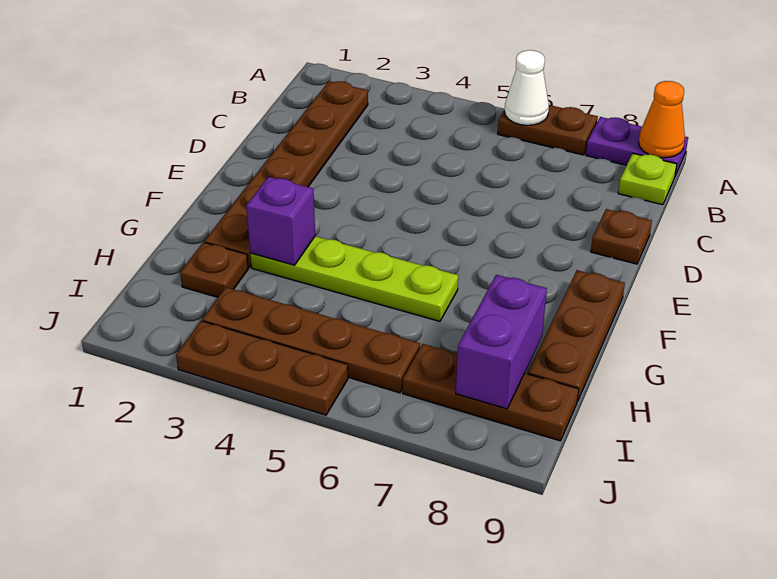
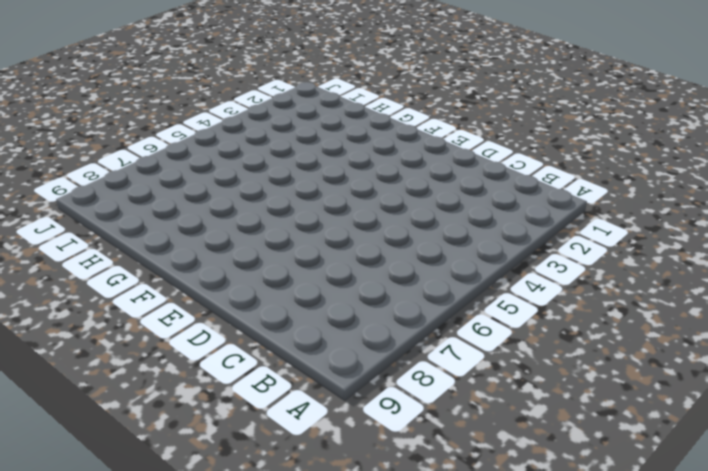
none -> brown 1x2 plate [498,105,598,155]
none -> purple 1x2 plate [586,117,688,176]
none -> brown 1x6 plate [205,81,368,268]

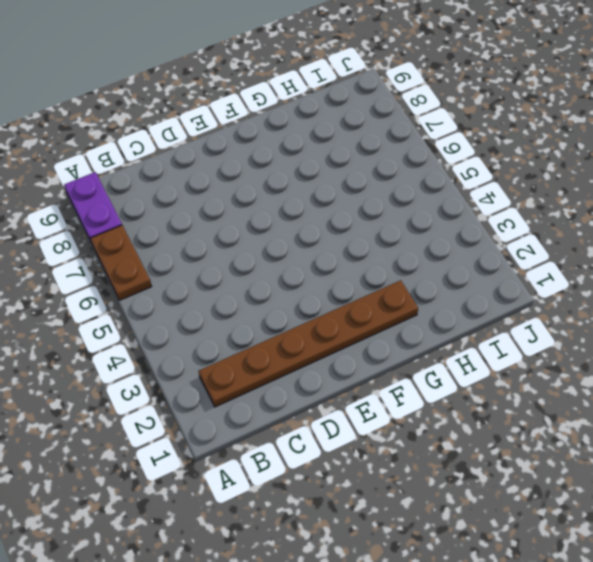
none -> lime 1x1 plate [618,153,677,205]
none -> brown 1x1 plate [591,209,652,264]
none -> brown 1x3 plate [528,270,625,402]

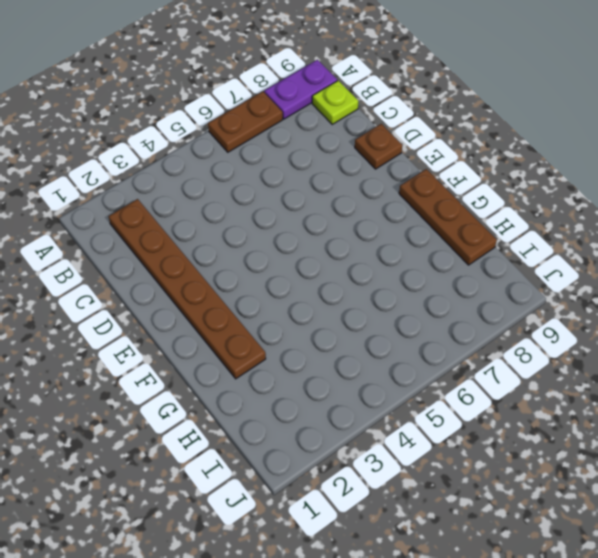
none -> lime 1x4 plate [250,236,458,321]
none -> brown 1x1 plate [180,242,248,297]
none -> brown 1x4 plate [202,287,420,393]

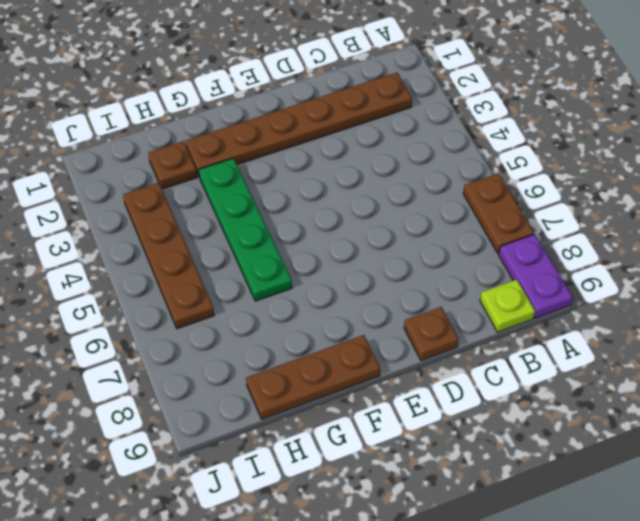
green 1x4 plate [199,158,292,301] -> lime 1x4 plate [250,236,458,321]
none -> brown 1x3 plate [403,344,579,441]
none -> brown 1x3 plate [176,321,348,415]
none -> white 1x1 cone [505,50,549,125]

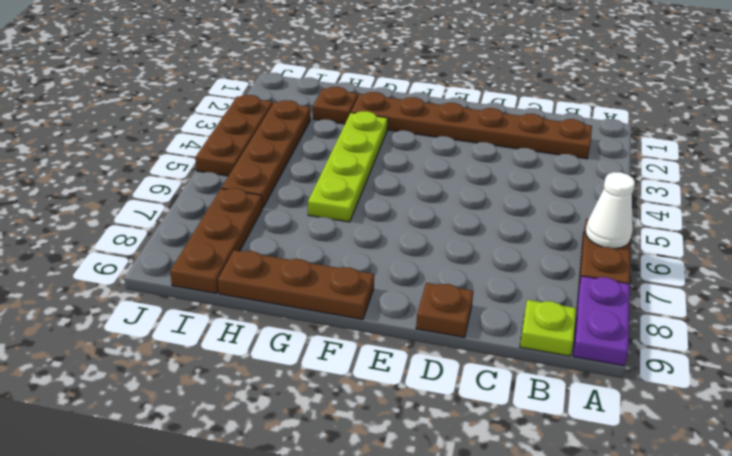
none -> orange 1x1 cone [638,81,685,158]
none -> purple 1x1 brick [246,177,315,265]
none -> purple 1x2 brick [456,275,547,409]

